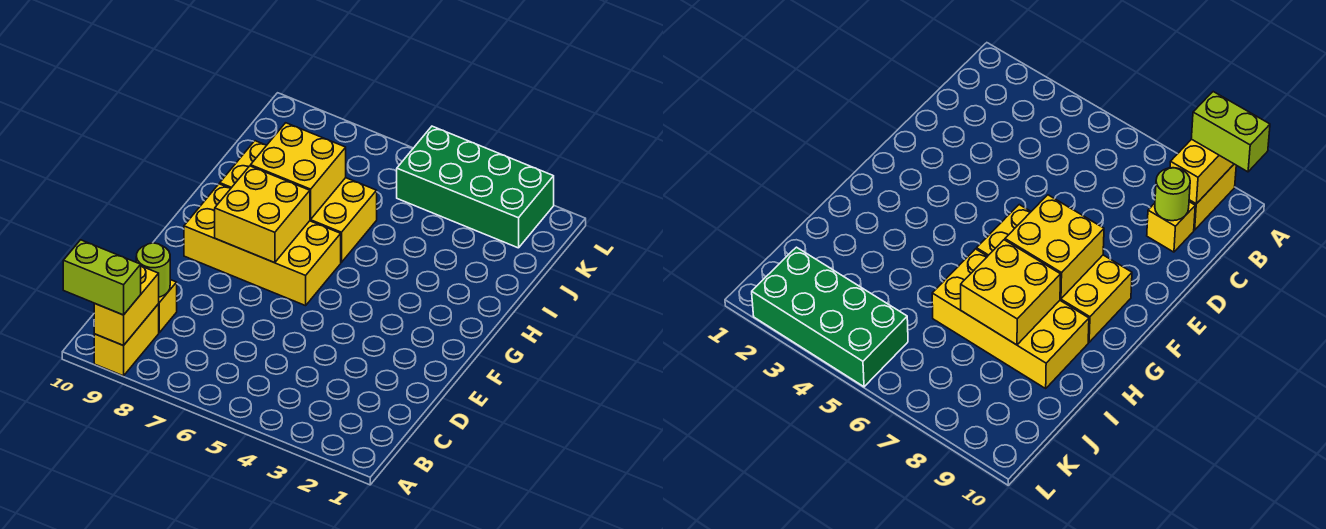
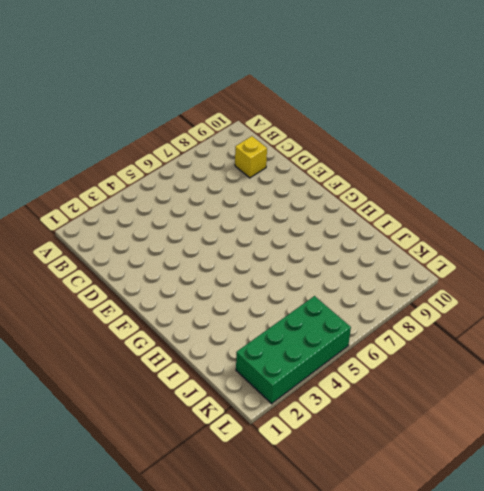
none -> yellow 1x2 brick [94,304,159,376]
none -> yellow 2x4 brick [184,184,341,306]

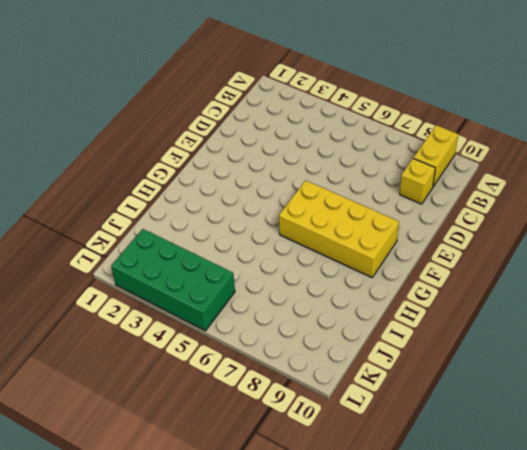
none -> yellow 2x4 brick [220,141,377,262]
none -> yellow 1x2 brick [94,266,159,346]

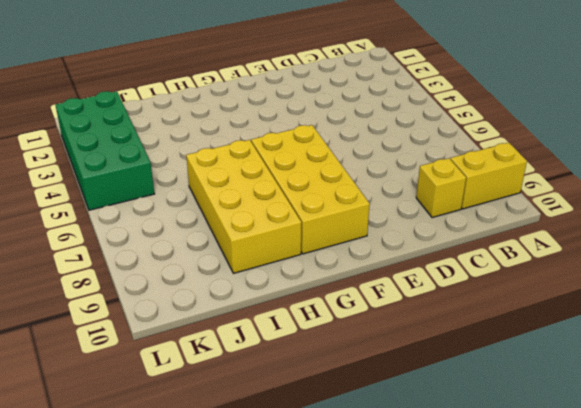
none -> yellow 1x2 brick [94,266,159,346]
none -> lime 1x1 round brick [136,243,170,297]

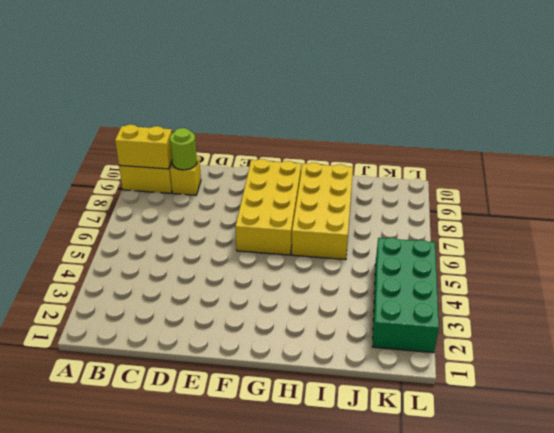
none -> yellow 2x2 brick [215,166,310,263]
none -> yellow 2x2 brick [251,123,346,219]

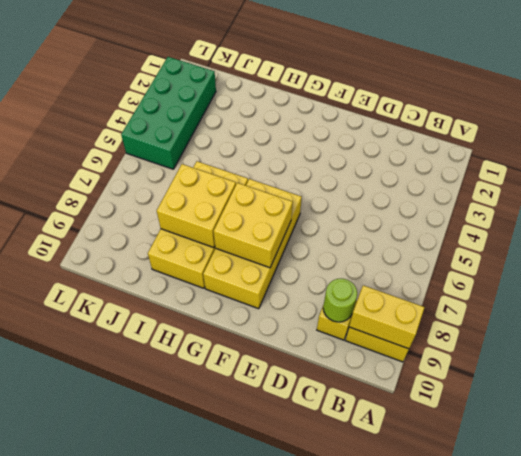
none -> lime 1x2 brick [63,240,141,315]

